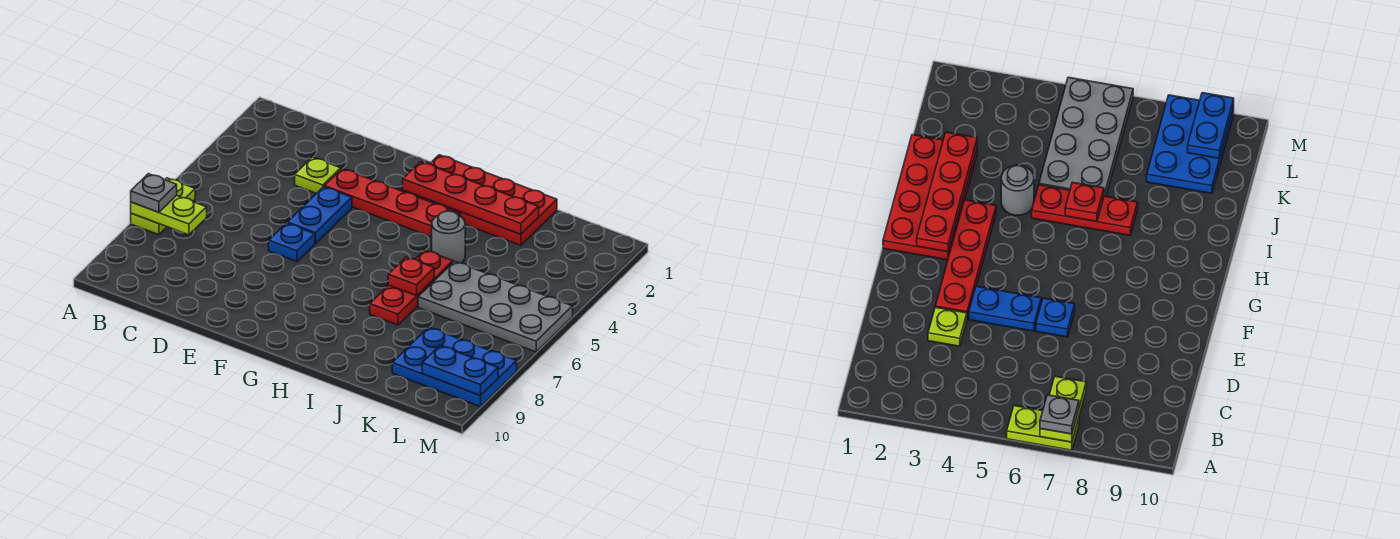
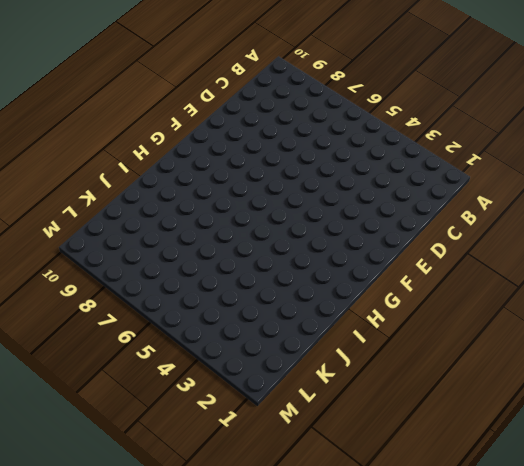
none -> lime 1x2 plate [131,178,195,235]
none -> lime 1x1 plate [295,157,341,193]
none -> red 1x4 plate [324,169,460,237]

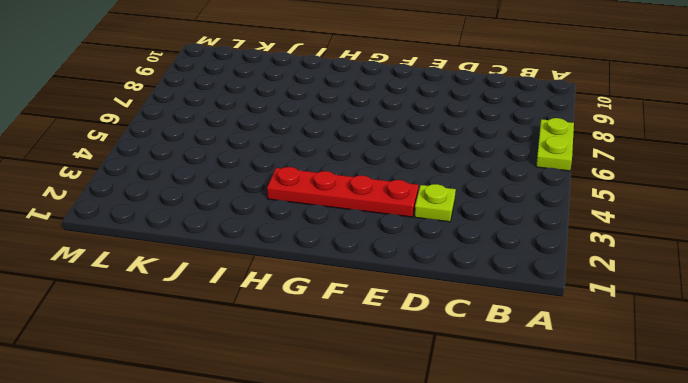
none -> blue 1x2 plate [287,187,352,243]
none -> blue 1x1 plate [269,223,315,262]
none -> red 2x4 plate [403,155,557,245]

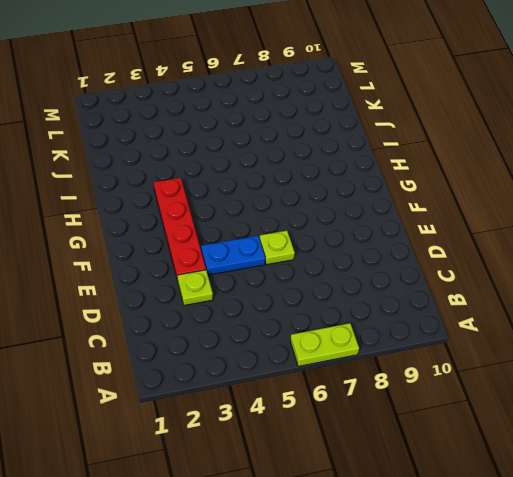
lime 1x1 plate [259,231,295,265] -> blue 1x1 plate [269,223,315,262]
none -> red 2x4 plate [403,155,557,245]
none -> grey 1x1 round brick [432,211,465,263]
none -> red 1x3 plate [370,250,453,325]

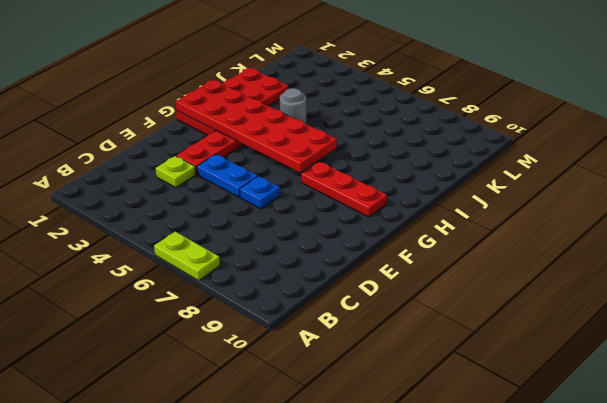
red 2x6 plate [176,80,337,172] -> red 1x4 plate [403,162,539,234]
red 1x3 plate [301,161,387,217] -> red 1x3 plate moved to [370,250,453,325]
none -> grey 2x4 plate [418,261,573,352]
none -> blue 2x3 plate [392,327,517,407]
none -> lime 1x2 plate [131,195,207,235]

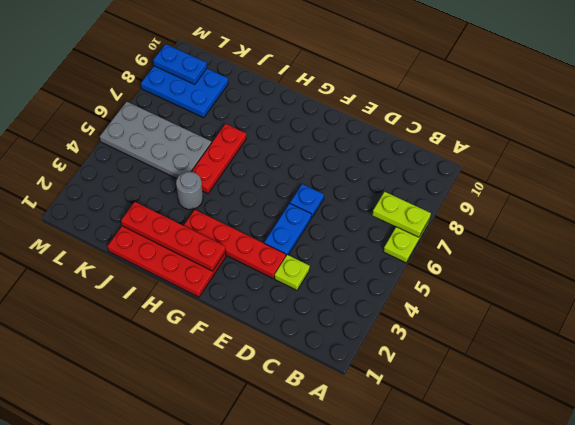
none -> red 1x1 plate [388,257,434,296]
none -> grey 1x1 plate [131,174,177,212]

